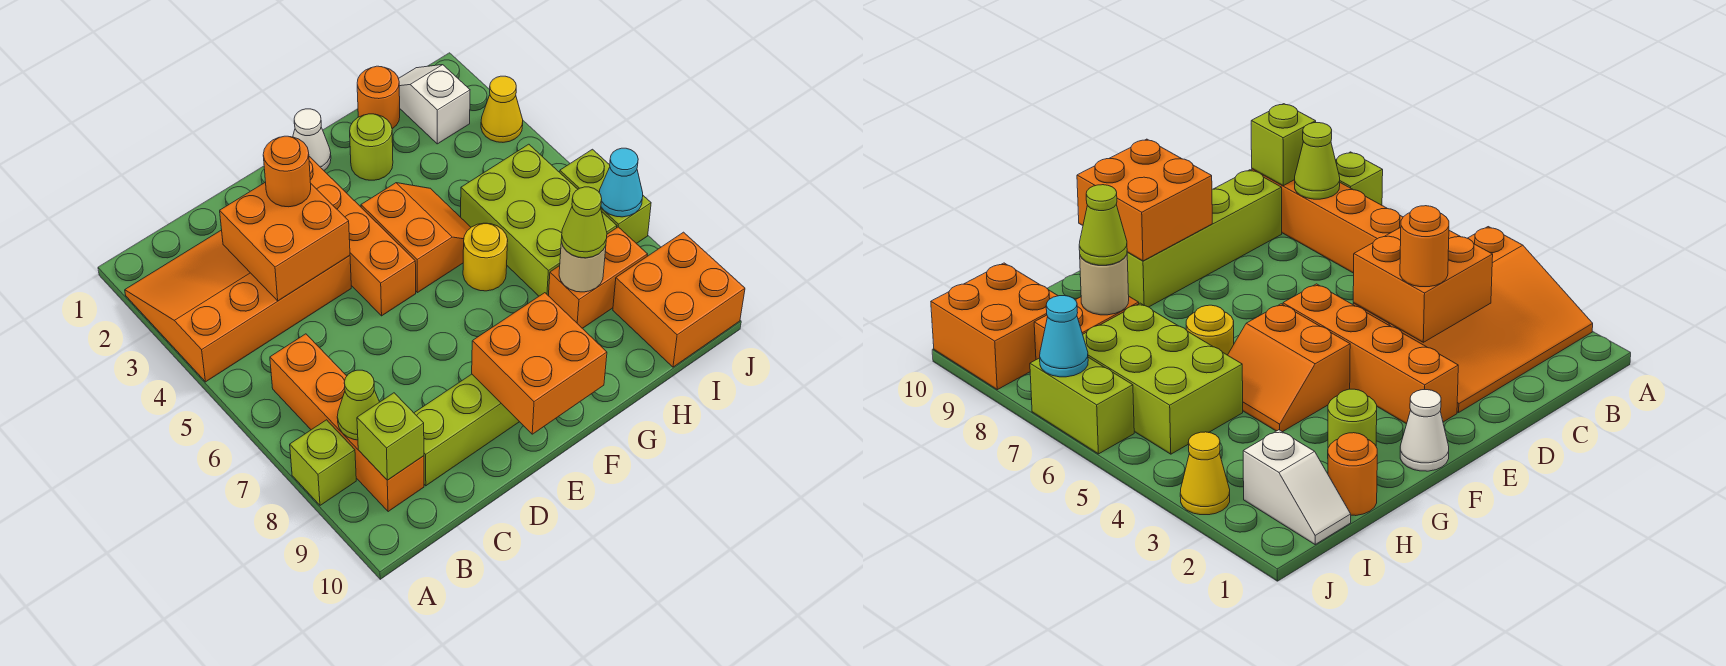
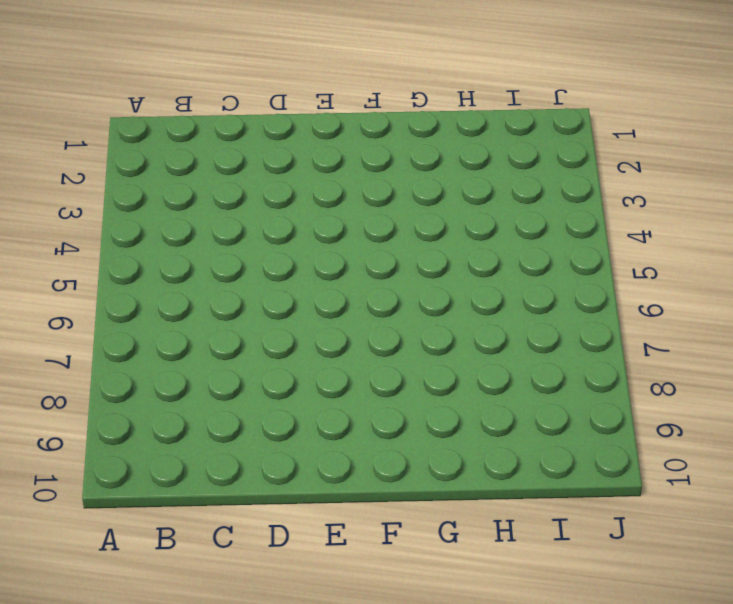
none -> orange 3x4 slope [125,230,351,382]
none -> lime 1x1 brick [290,420,356,505]
none -> orange 1x4 brick [270,334,424,512]

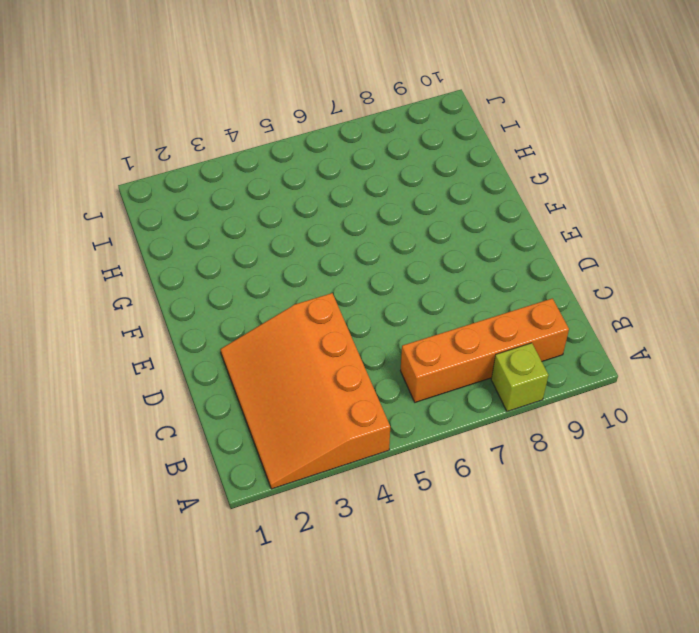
none -> lime 1x4 brick [414,374,519,486]
none -> orange 1x4 brick [309,157,416,316]
none -> white 1x1 cone [293,109,331,170]

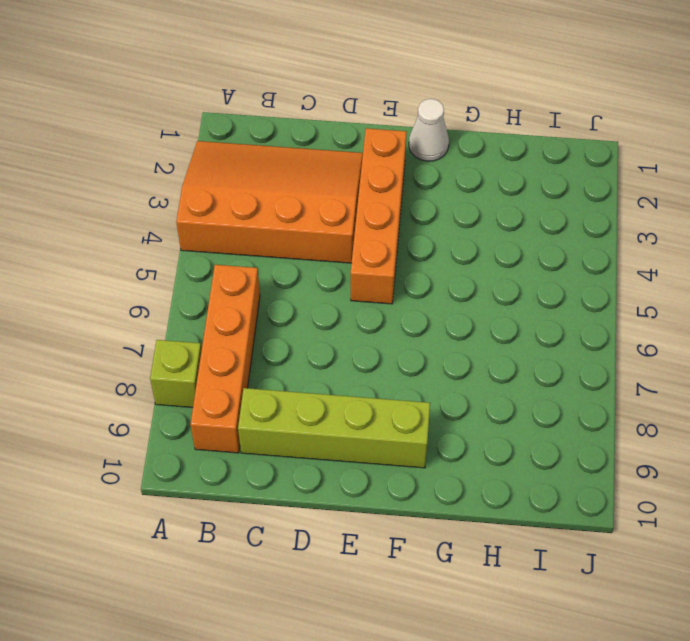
none -> orange 2x2 slope [361,183,471,293]
none -> lime 1x1 round brick [350,114,393,180]
none -> yellow 1x1 round brick [463,223,508,291]

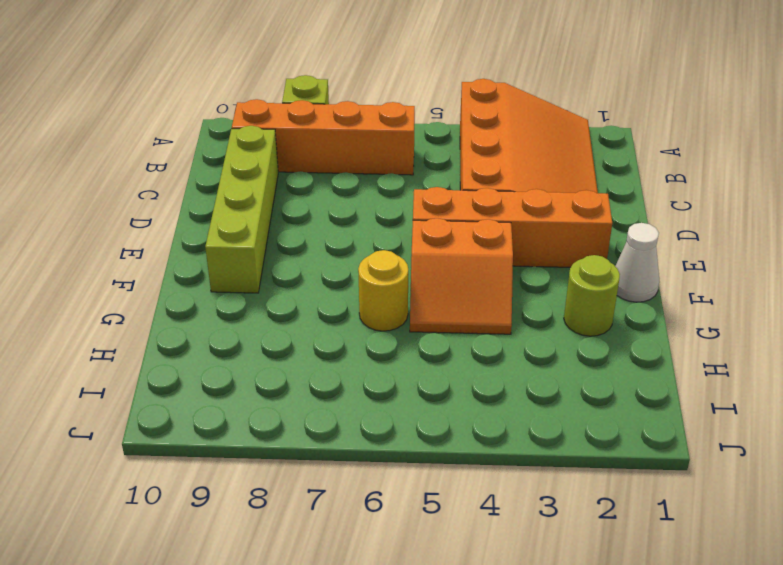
none -> orange 1x1 round brick [357,66,400,129]
none -> lime 2x3 brick [461,144,617,296]
none -> orange 1x2 brick [549,227,648,328]

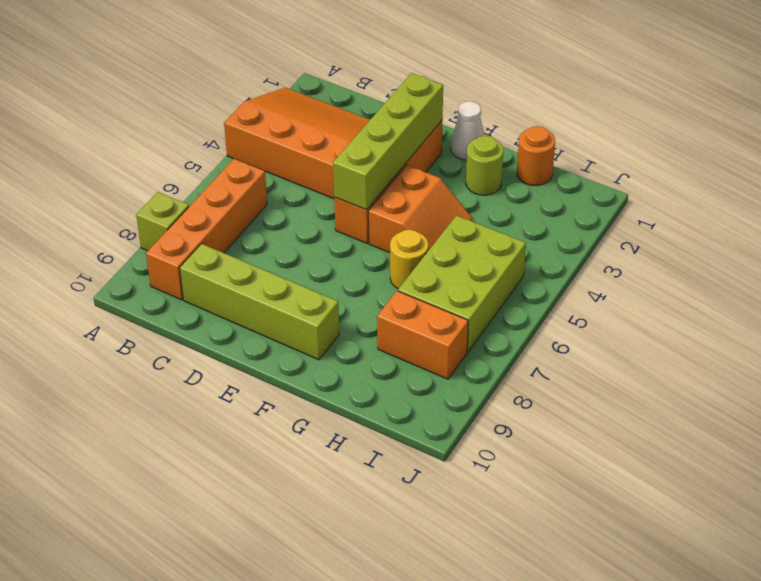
lime 1x4 brick [333,73,443,210] -> none
none -> white 1x2 slope [399,65,470,144]
none -> orange 2x2 brick [613,232,745,367]
none -> yellow 1x1 cone [481,76,523,142]

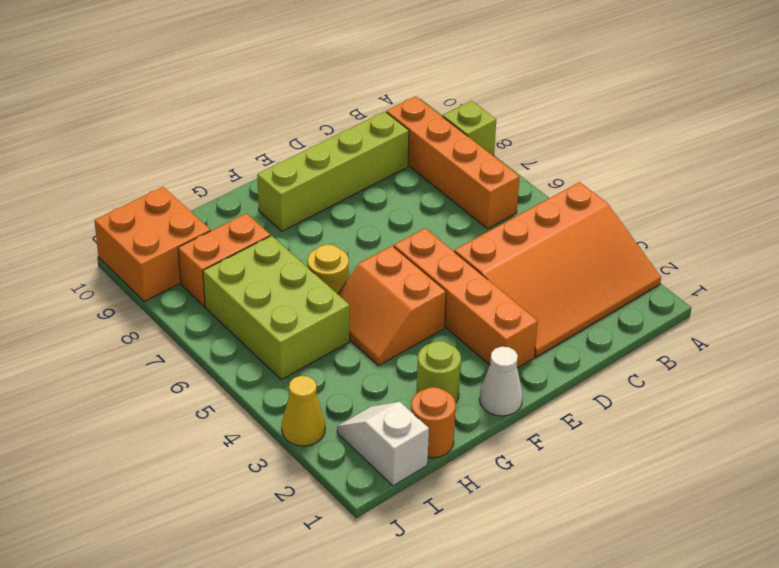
white 1x2 slope [337,402,429,486] -> white 1x2 slope turned to [399,65,470,144]
none -> lime 1x2 brick [560,149,651,244]
none -> lime 1x1 cone [337,370,379,440]
none -> lime 1x1 brick [357,393,424,480]

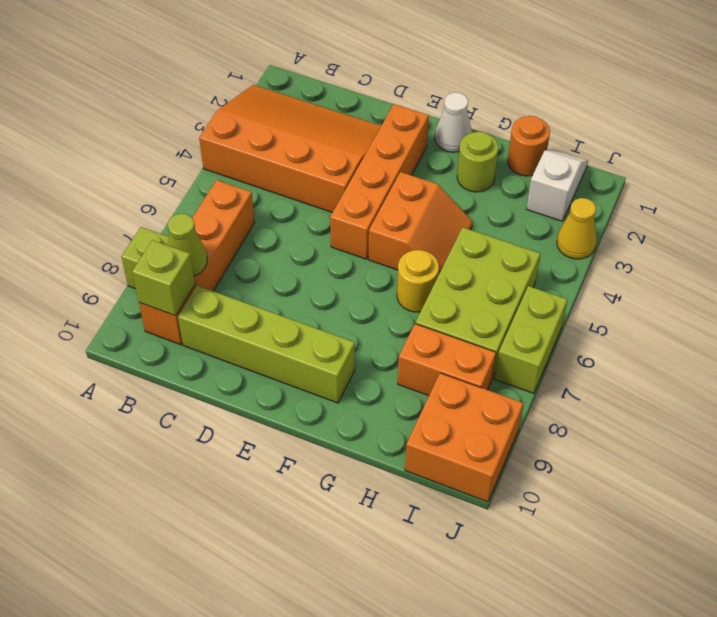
none -> orange 2x2 brick [220,182,350,301]
none -> orange 2x2 brick [472,293,607,434]
none -> tan 1x1 round brick [559,242,606,292]

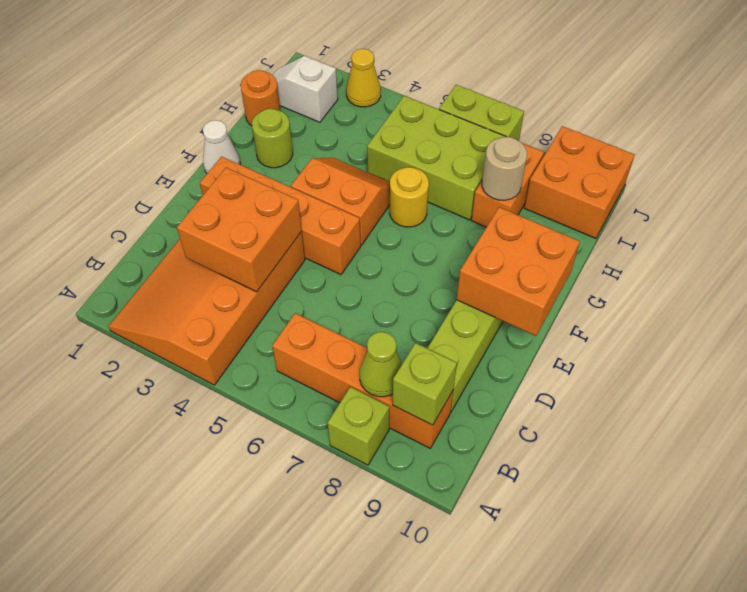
none -> cyan 1x1 cone [599,148,643,217]
none -> orange 1x1 round brick [263,136,311,207]
none -> lime 1x1 cone [561,187,607,258]

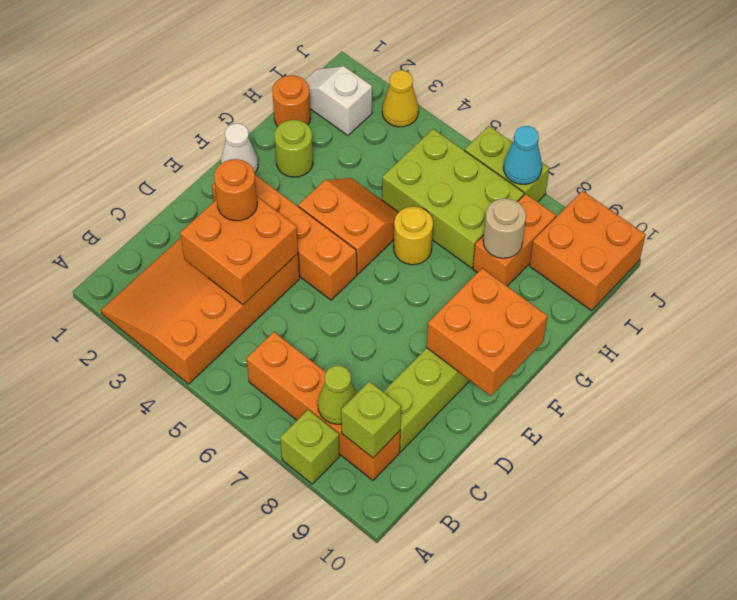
none -> lime 1x1 cone [561,187,607,258]

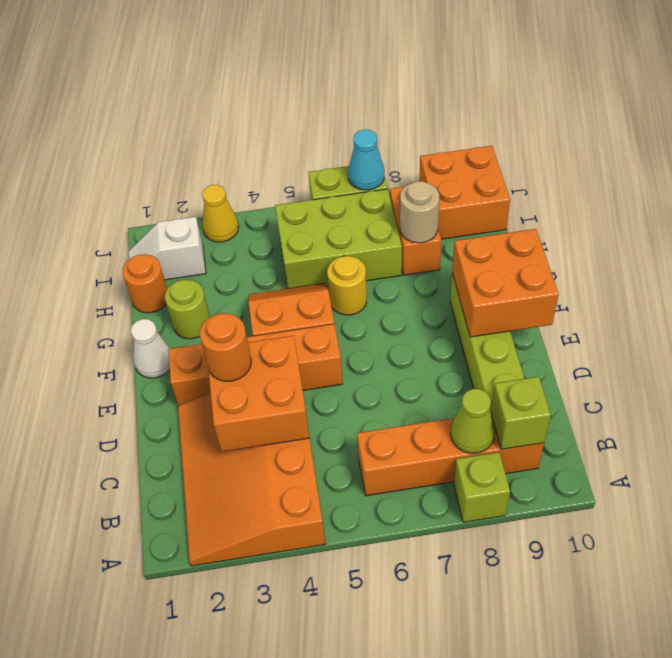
none -> lime 1x1 cone [561,187,607,258]

